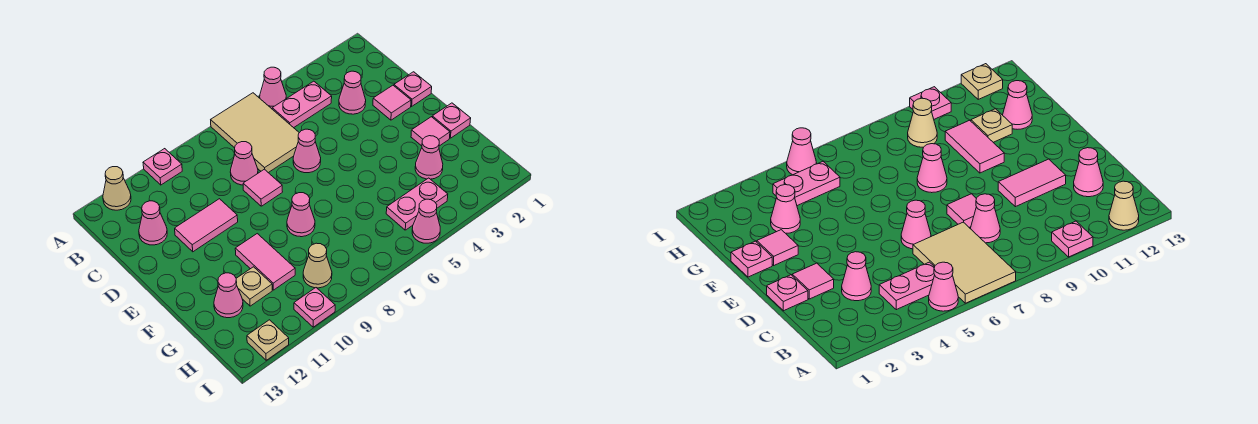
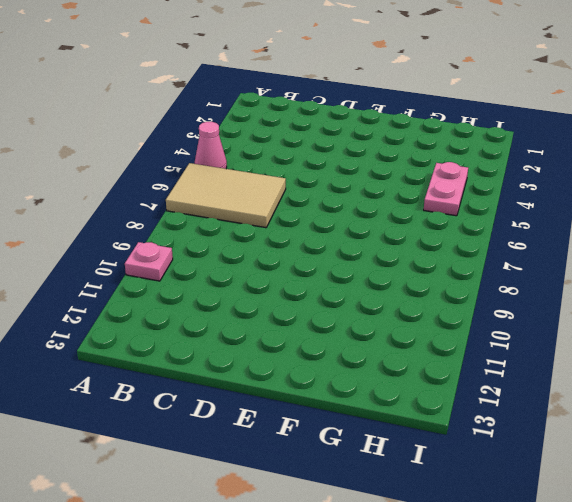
none -> tan 1x1 cone [103,167,131,210]
none -> pink 1x2 plate [272,81,332,128]
none -> pink 1x1 cone [339,71,366,114]

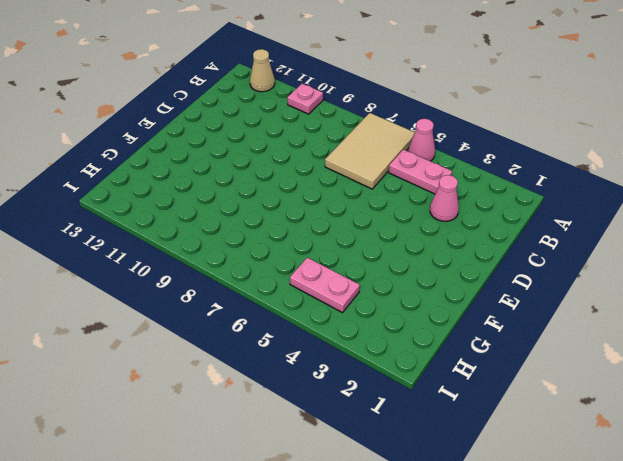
none -> pink 1x1 cone [230,142,258,185]
none -> pink 1x1 cone [139,201,167,245]
none -> pink 1x1 plate [394,72,432,106]

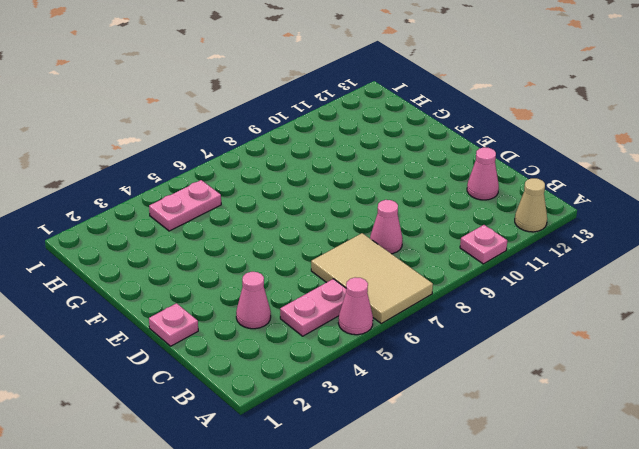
none -> pink 1x1 tile [373,85,411,120]
none -> pink 1x1 cone [293,129,321,173]
none -> pink 1x1 tile [243,169,282,206]

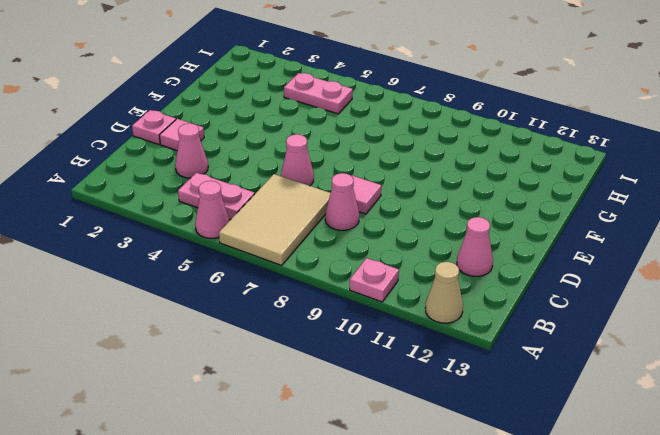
none -> pink 1x2 tile [175,199,238,252]
none -> pink 1x1 plate [432,103,471,138]
none -> pink 1x1 tile [411,117,450,146]

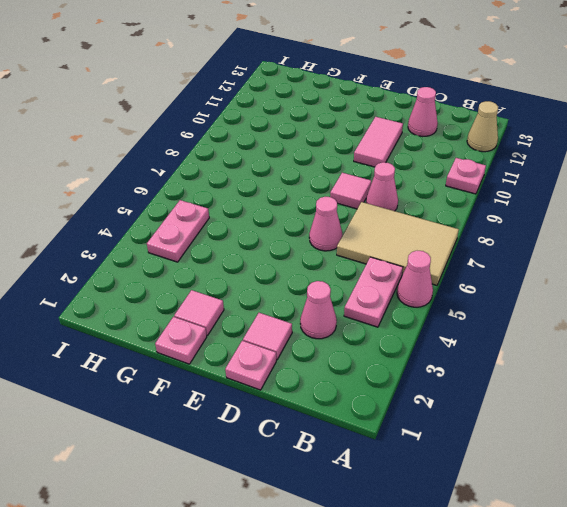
none -> pink 1x1 cone [287,193,315,237]
none -> pink 1x2 tile [235,234,295,290]
none -> pink 1x1 cone [415,136,443,179]

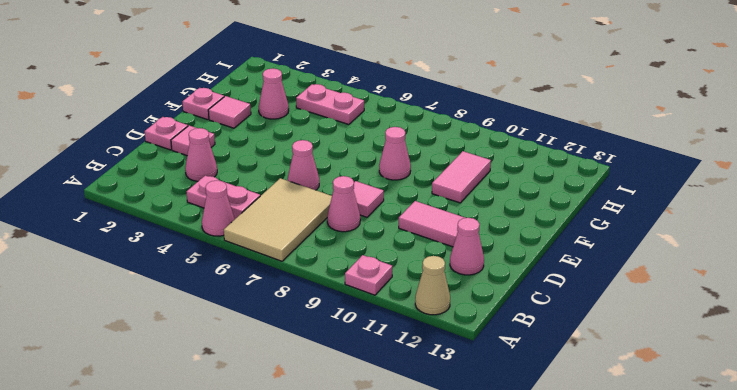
none -> tan 1x1 plate [236,267,272,306]
none -> pink 1x1 cone [214,273,243,318]
none -> tan 1x1 cone [303,243,332,288]

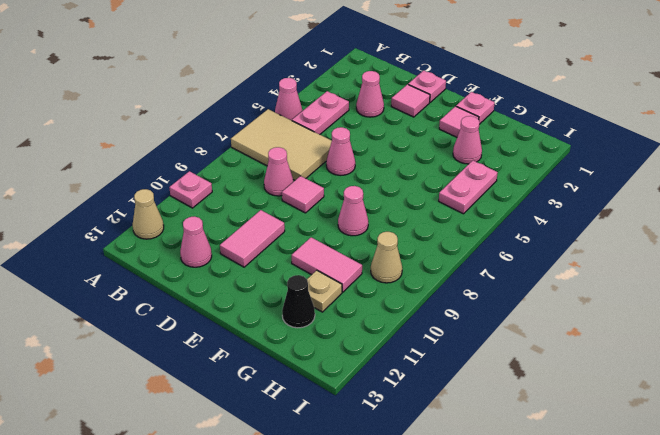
black 1x1 cone [282,275,315,328] -> pink 1x1 cone [214,273,243,318]
none -> pink 1x1 cone [412,199,440,243]
none -> pink 1x1 plate [294,288,335,327]
none -> tan 1x1 plate [247,320,289,360]

